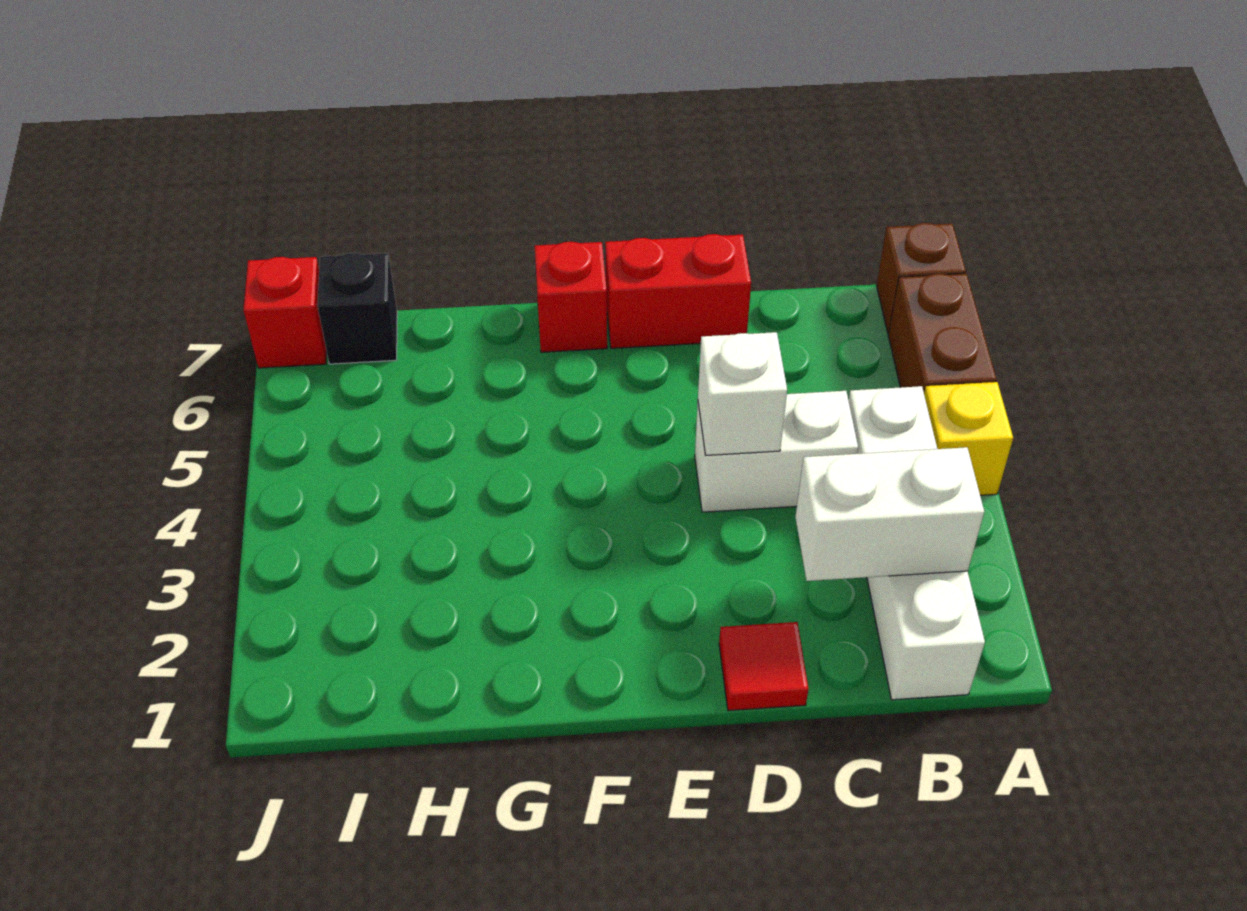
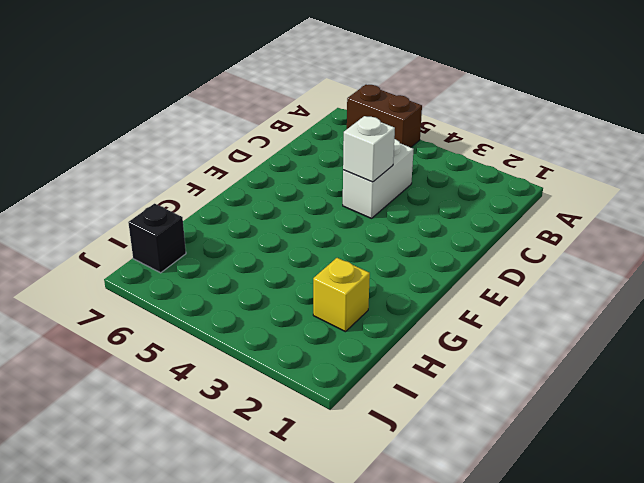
yellow 1x1 brick [313,258,370,332] -> yellow 1x1 brick moved to [924,382,1013,495]
none -> brown 1x1 brick [877,223,966,333]
none -> white 1x4 brick [849,386,985,700]
none -> red 1x1 tile [719,622,809,711]

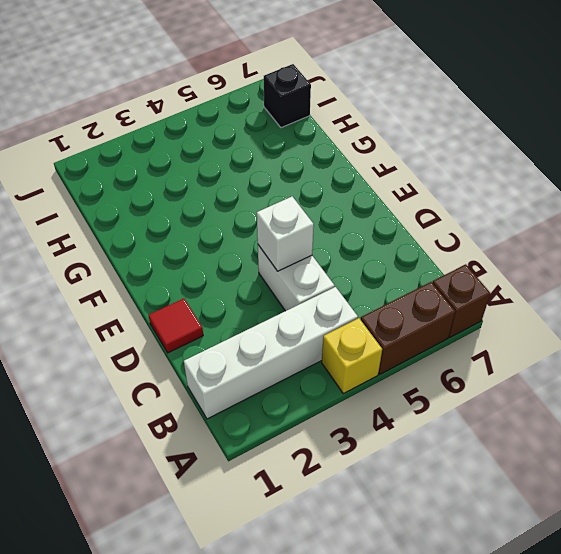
none -> red 1x2 brick [605,234,751,348]
none -> red 1x1 brick [535,242,607,352]
none -> red 1x1 brick [243,257,326,368]

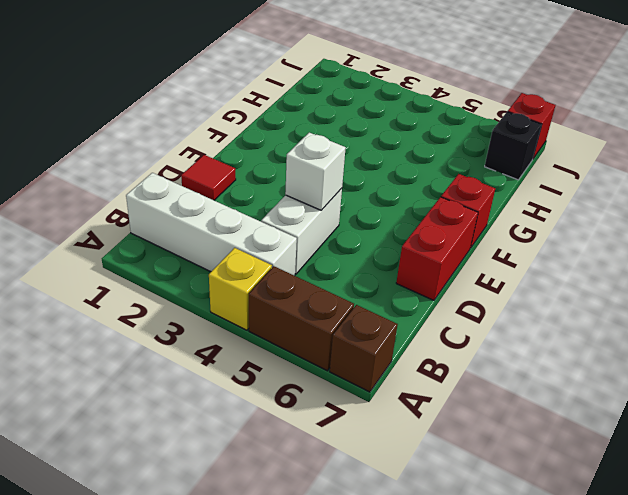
none -> white 1x2 brick [795,447,984,581]

